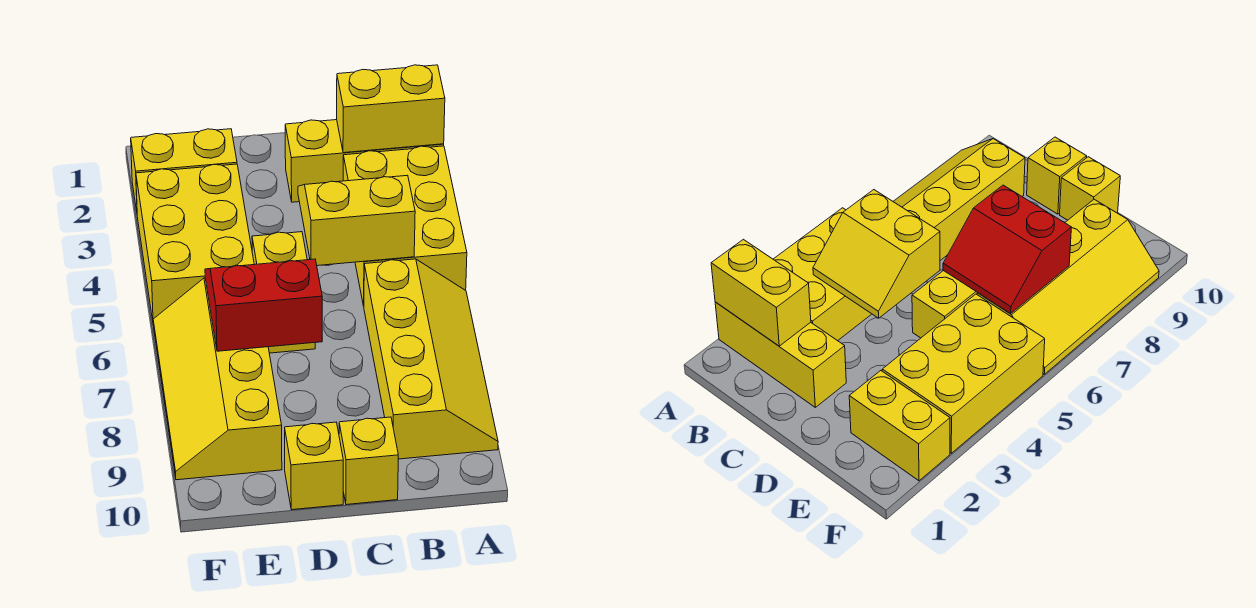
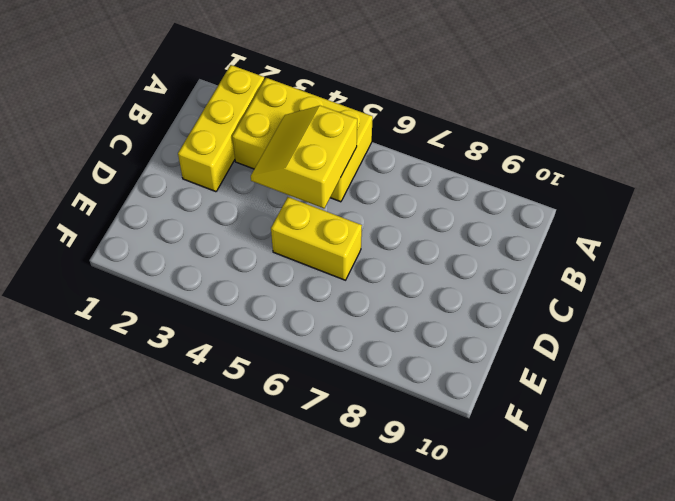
none -> yellow 2x4 slope [364,259,498,459]
none -> yellow 1x1 brick [339,417,398,505]
none -> yellow 1x1 brick [285,422,343,510]

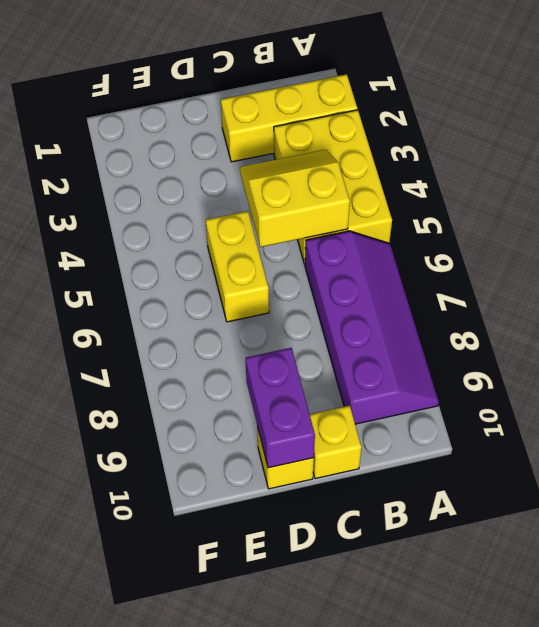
purple 2x4 slope [305,231,439,424] -> yellow 2x4 slope [364,259,498,459]
purple 1x2 brick [246,348,315,468] -> none
none -> yellow 1x2 brick [131,129,237,211]
none -> yellow 2x3 brick [136,164,254,320]
none -> yellow 2x4 slope [153,278,282,480]

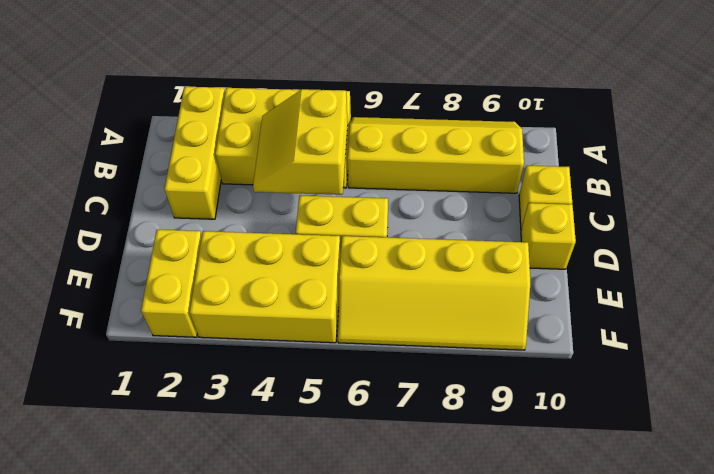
none -> yellow 1x2 brick [337,65,445,153]
none -> red 2x2 slope [205,259,322,351]

